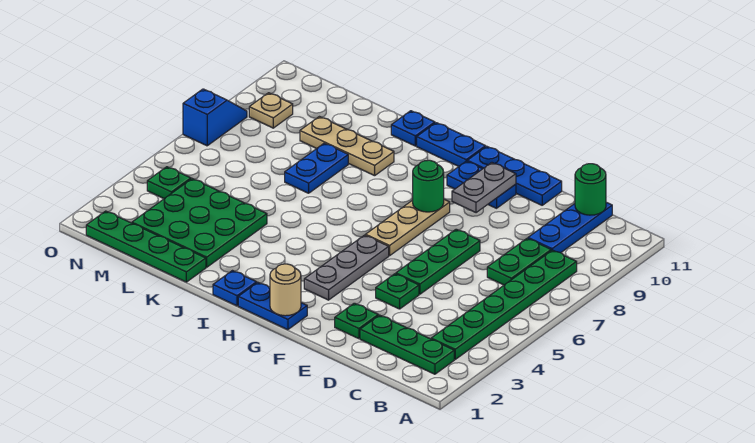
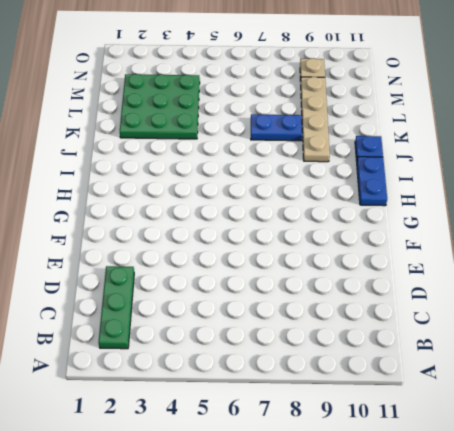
tan 1x4 plate [301,77,330,162] -> tan 1x3 plate [300,117,394,176]
none -> green 1x6 plate [431,250,577,359]
none -> green 1x2 plate [487,238,551,285]
none -> blue 1x3 plate [528,202,612,253]

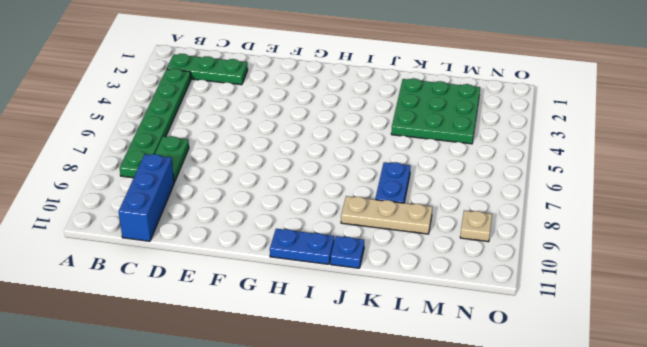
blue 1x3 brick [119,154,174,241] -> blue 1x3 plate [528,202,612,253]
none -> green 1x1 plate [335,303,378,339]
none -> green 1x1 plate [376,274,419,309]
none -> green 1x3 plate [396,229,480,294]

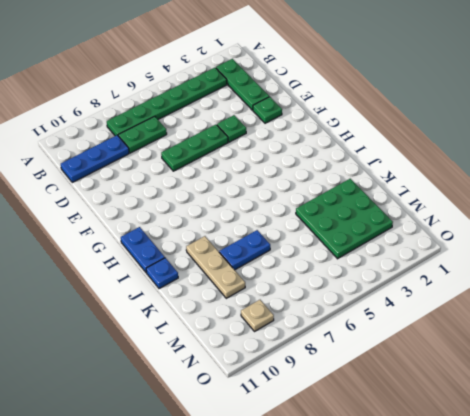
none -> blue 1x3 plate [467,146,562,205]
none -> blue 1x2 plate [447,161,516,208]
none -> blue 1x2 plate [238,282,307,330]

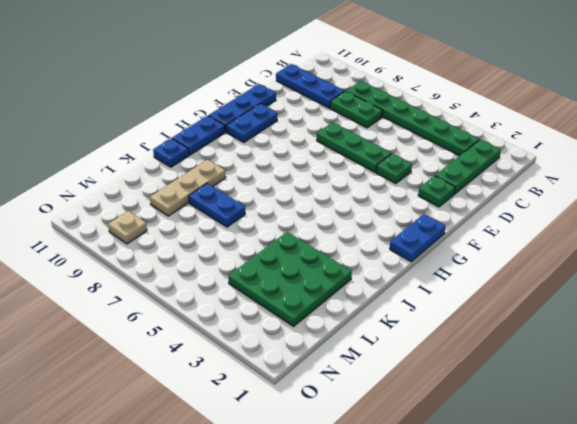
none -> grey 1x3 plate [304,235,389,300]
none -> tan 1x3 plate [366,199,450,256]
none -> blue 1x1 plate [213,271,257,306]

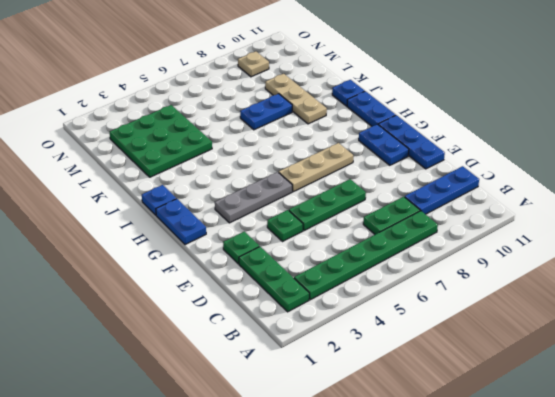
none -> green 1x4 plate [86,211,206,282]
none -> green 1x1 plate [147,167,191,199]
none -> blue 1x2 slope [183,89,247,146]

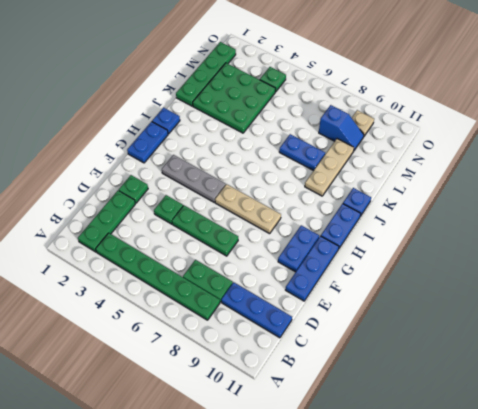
blue 1x2 slope [319,105,364,150] -> blue 1x2 slope moved to [183,89,247,146]
none -> green 1x1 round brick [575,164,606,215]
none -> grey 1x2 plate [452,163,516,213]
none -> tan 1x1 round brick [270,264,301,316]

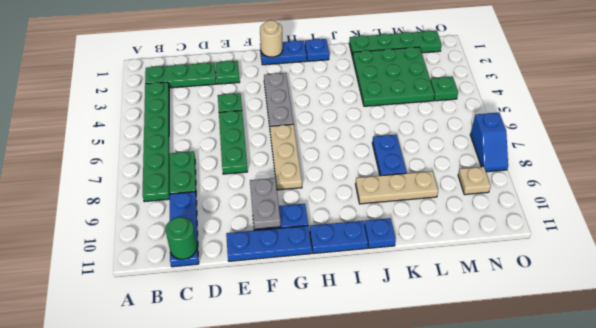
none -> green 1x1 round brick [413,160,444,212]

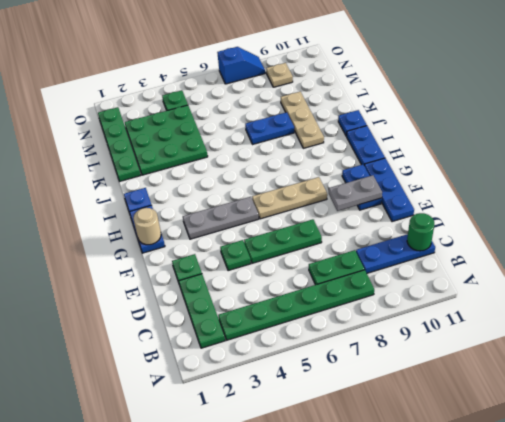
none -> green 1x1 round brick [413,160,444,212]

